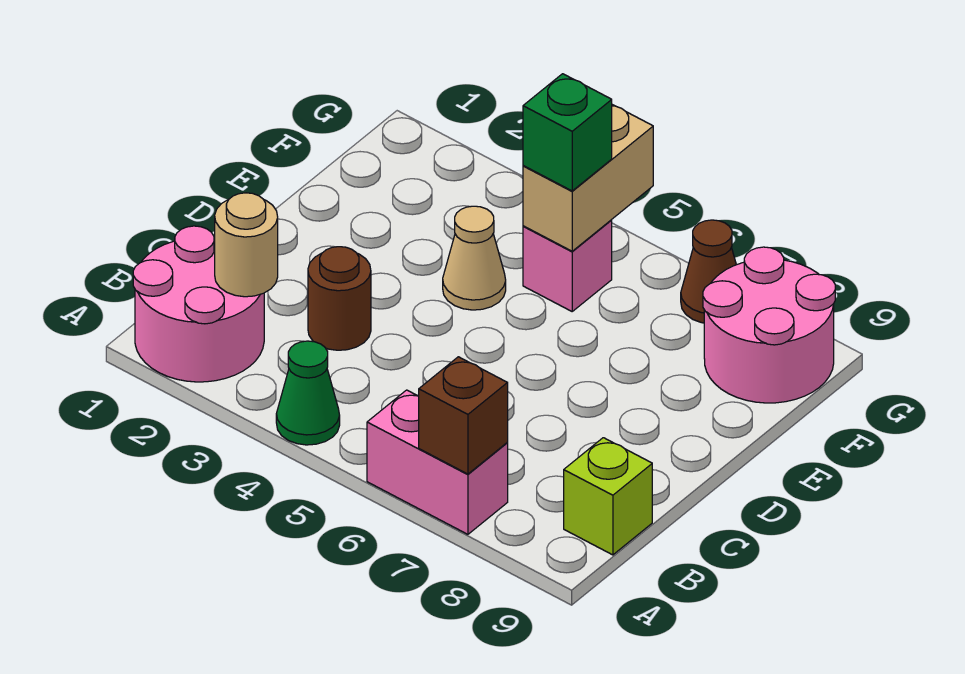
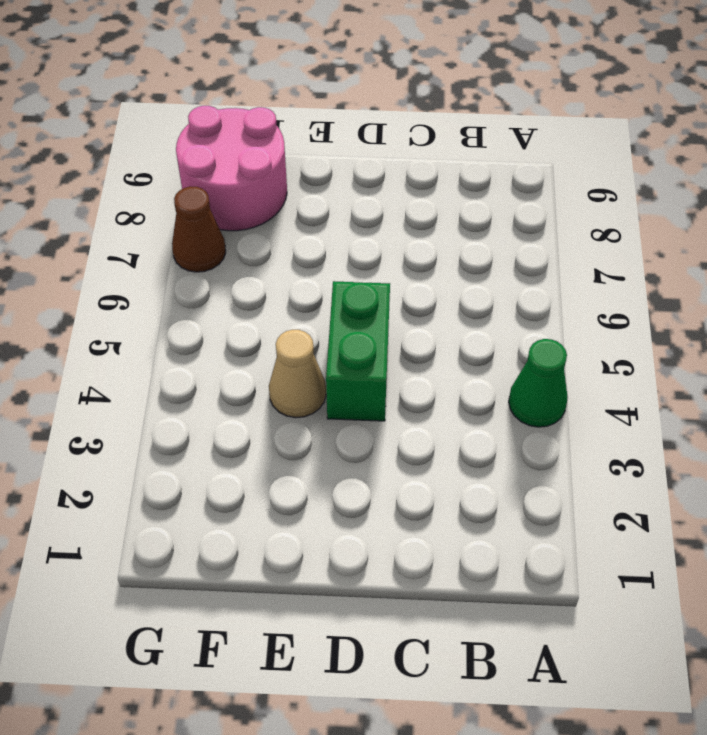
green 1x2 brick [326,281,390,421] -> none
none -> pink 2x2 round brick [133,226,264,382]
none -> pink 1x2 brick [367,390,508,534]
none -> lime 1x1 brick [564,438,652,555]

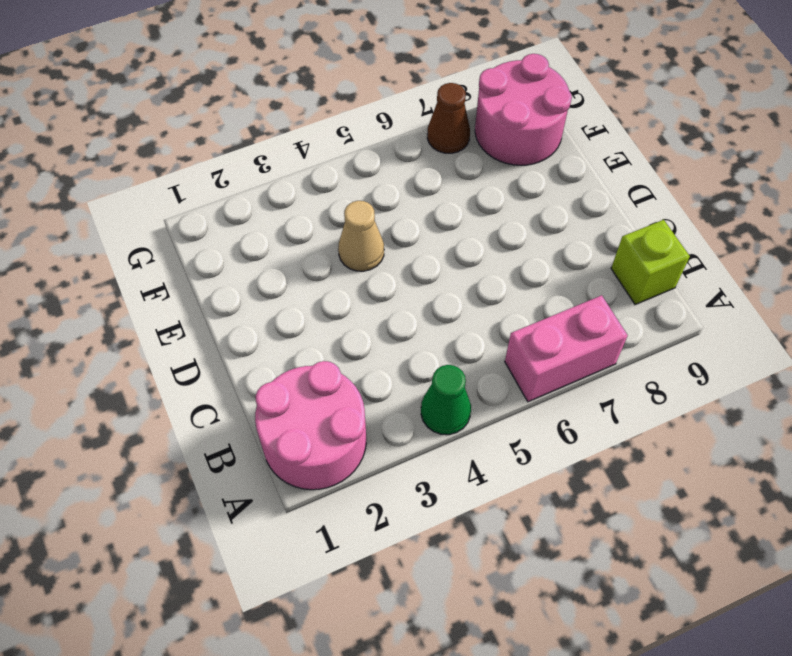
none -> brown 1x1 round brick [308,247,371,350]
none -> pink 1x1 brick [523,220,612,311]
none -> brown 1x1 brick [419,357,508,474]

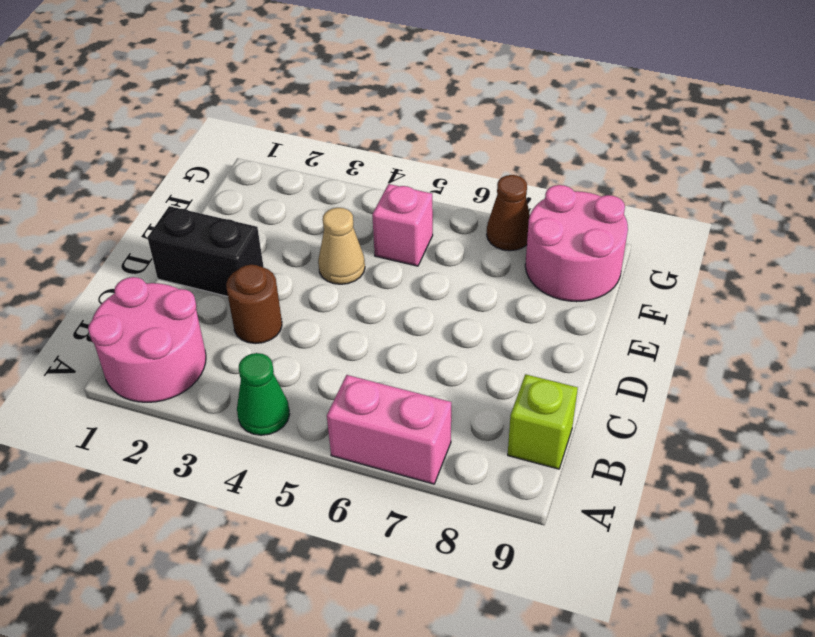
black 1x2 brick [148,206,263,296] -> none
none -> brown 1x1 brick [419,357,508,474]
none -> tan 1x1 round brick [215,193,278,297]
none -> tan 1x2 brick [523,105,653,251]

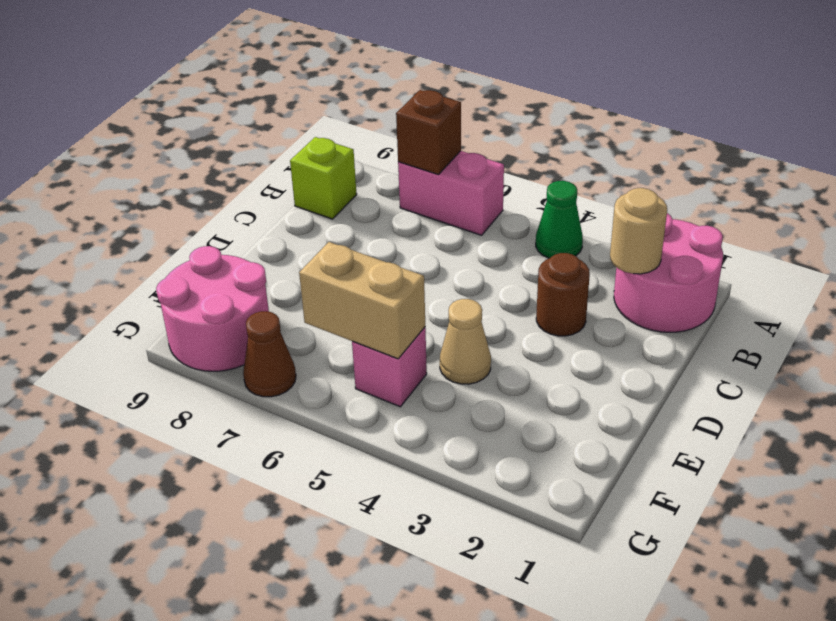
tan 1x2 brick [299,242,425,359] -> tan 1x2 brick turned to [523,105,653,251]
none -> green 1x1 brick [523,74,612,191]

